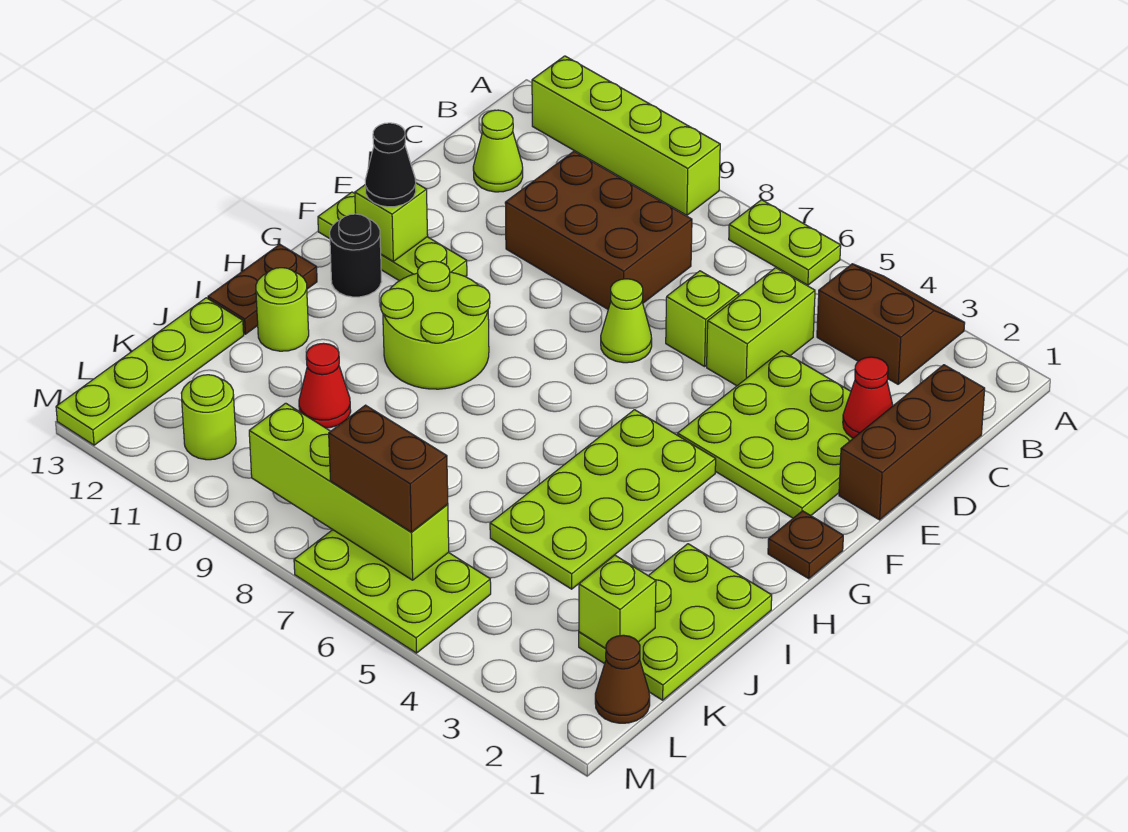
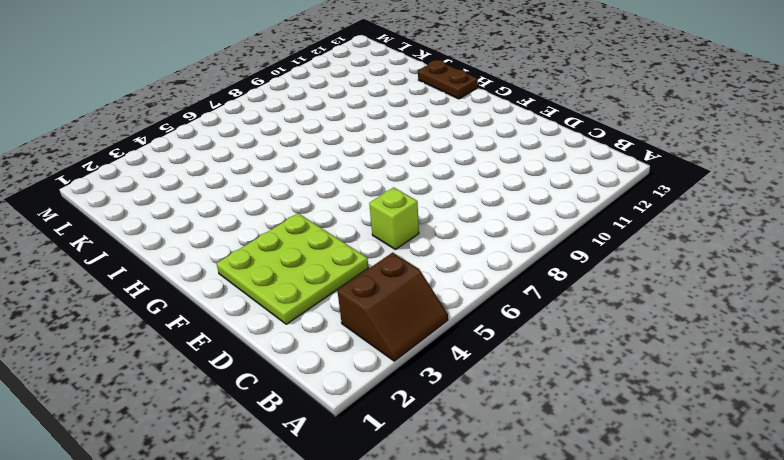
none -> lime 1x2 plate [729,200,841,285]
none -> lime 1x4 brick [532,56,720,215]
none -> brown 1x3 brick [839,365,985,520]

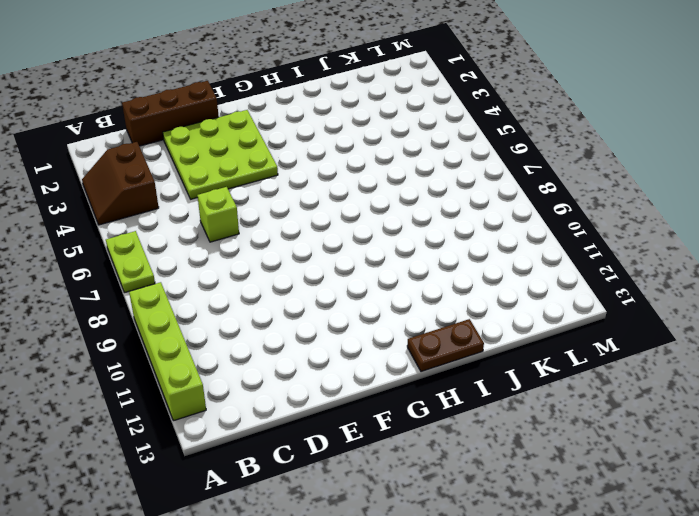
none -> lime 1x2 brick [707,268,815,386]
none -> brown 2x3 brick [505,151,692,309]
none -> lime 1x1 cone [473,110,523,192]

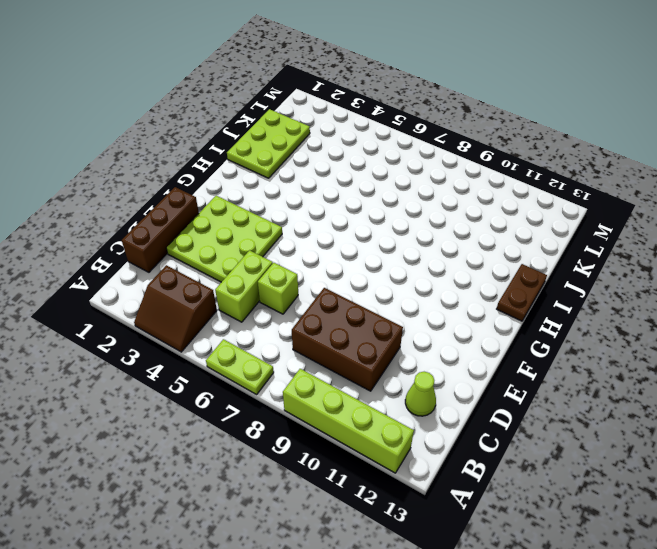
none -> lime 1x1 cone [601,279,652,363]
none -> lime 1x3 plate [318,192,467,281]
none -> brown 1x1 plate [768,511,843,579]

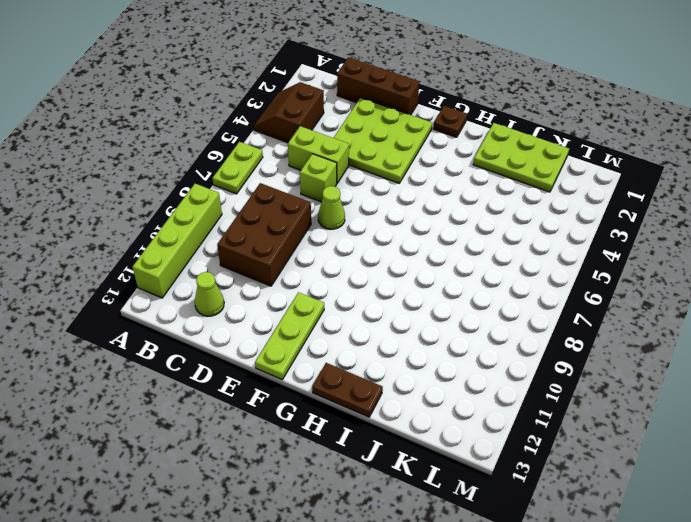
none -> lime 2x4 plate [490,410,716,589]
none -> lime 2x2 round brick [381,261,490,389]
none -> black 1x1 round brick [330,214,382,297]

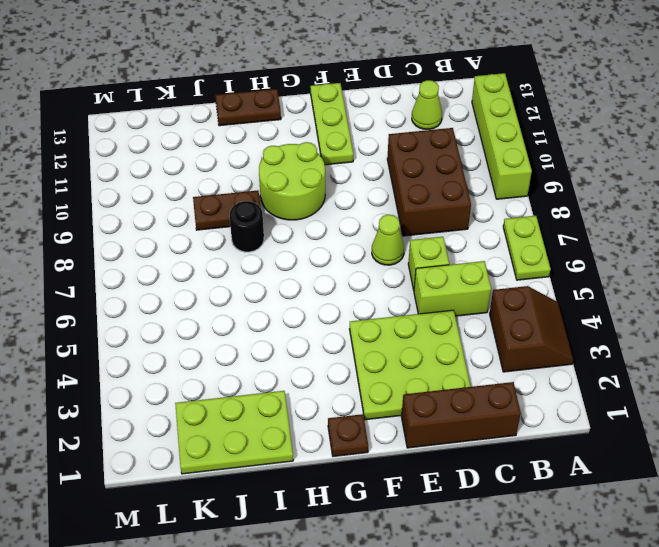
black 1x1 round brick [230,201,264,252] -> black 1x1 round brick moved to [330,214,382,297]
brown 1x2 plate [193,190,261,230] -> none
none -> lime 2x4 plate [490,410,716,589]
none -> lime 1x1 round brick [256,268,309,351]
none -> red 1x1 cone [299,343,351,428]

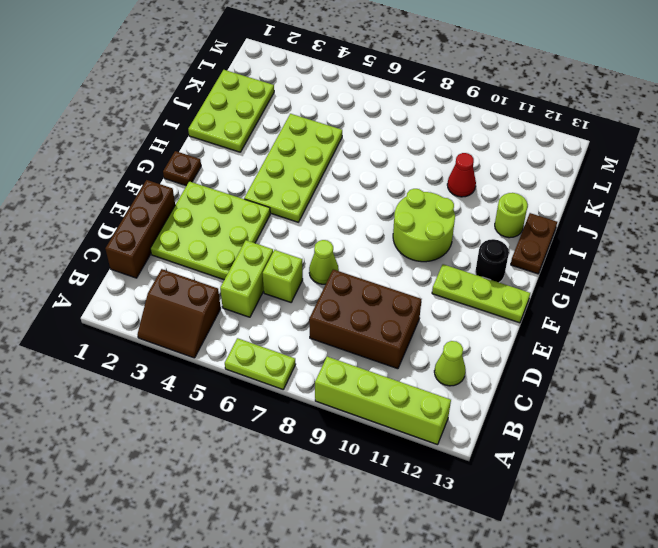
none -> lime 1x4 plate [56,298,244,445]
none -> brown 1x1 cone [595,635,650,723]
none -> lime 2x3 plate [294,530,491,653]

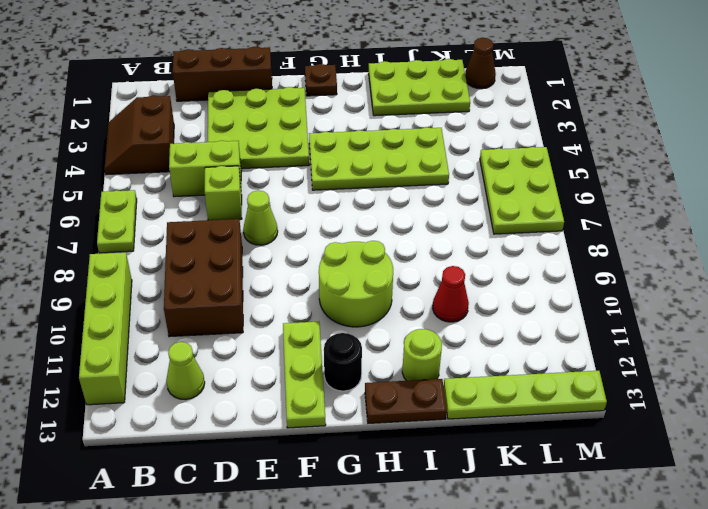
none -> lime 1x1 round brick [181,375,236,460]
none -> red 1x1 cone [843,357,893,438]
none -> lime 1x1 brick [355,183,428,261]

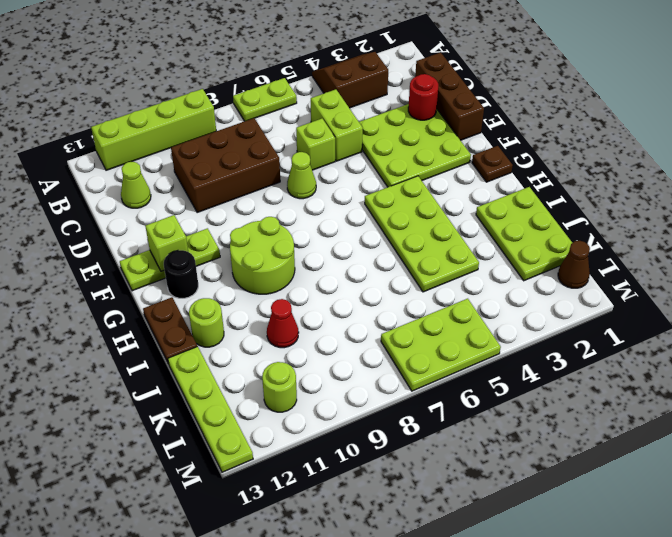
red 1x1 round brick [408,74,438,120] -> red 1x1 cone [843,357,893,438]
none -> lime 1x1 brick [579,555,656,648]
none -> lime 1x4 brick [249,403,449,580]
none -> black 1x1 cone [365,123,416,207]

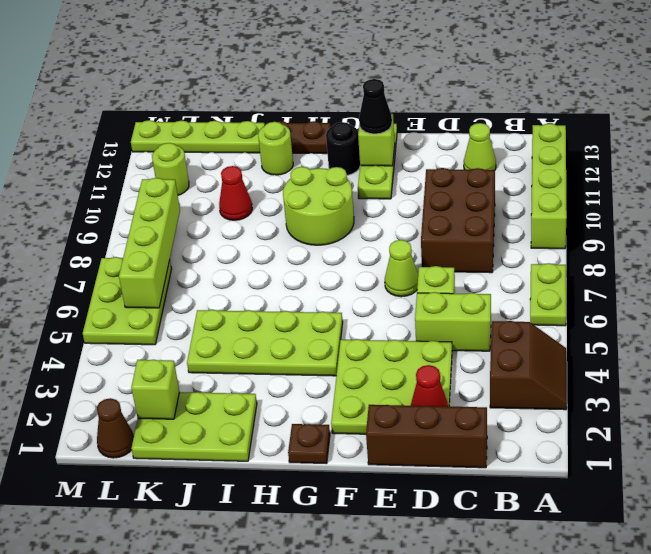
none -> brown 1x2 brick [329,405,448,532]

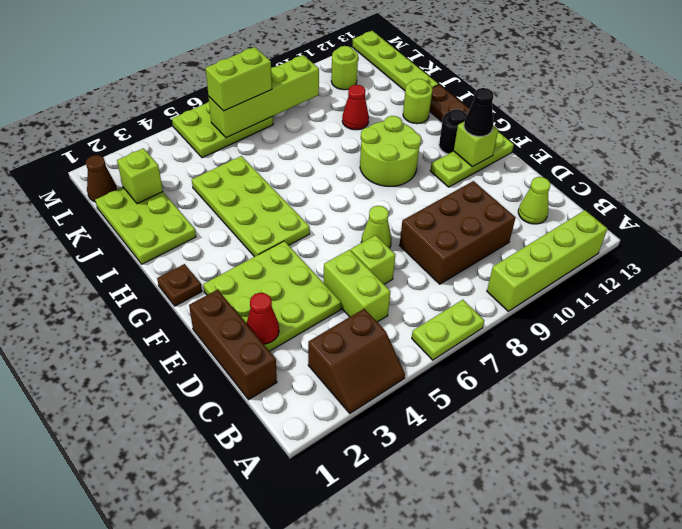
lime 1x2 brick [206,47,272,111] -> brown 1x2 brick [329,405,448,532]

